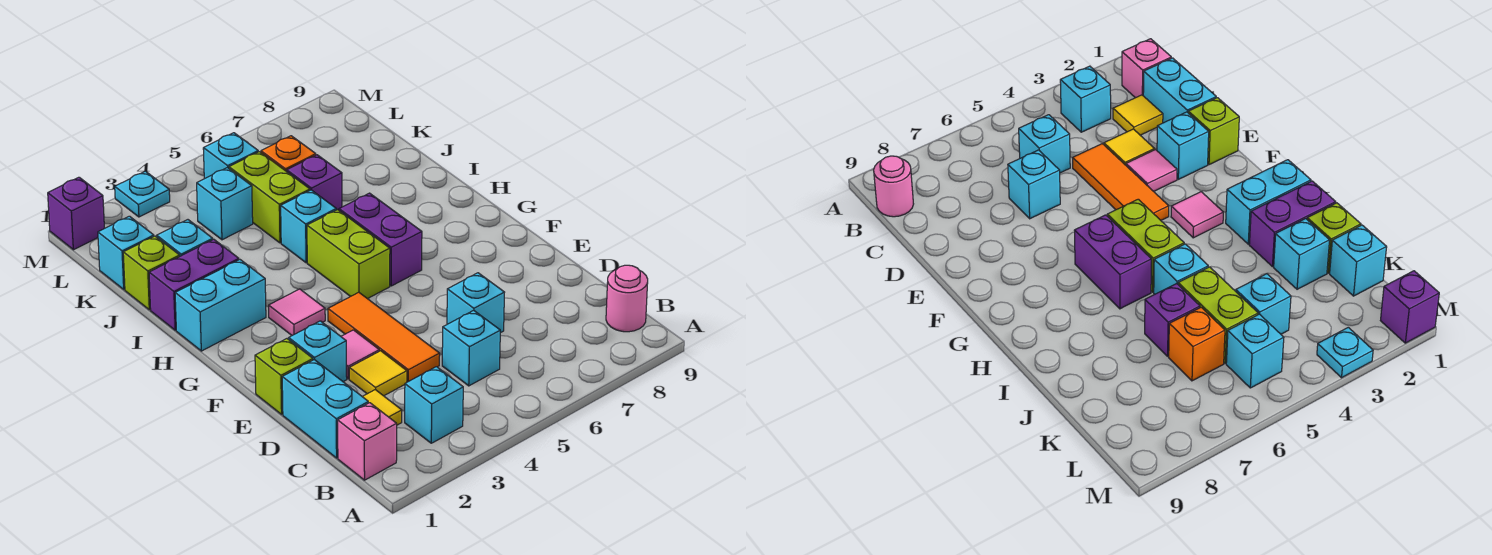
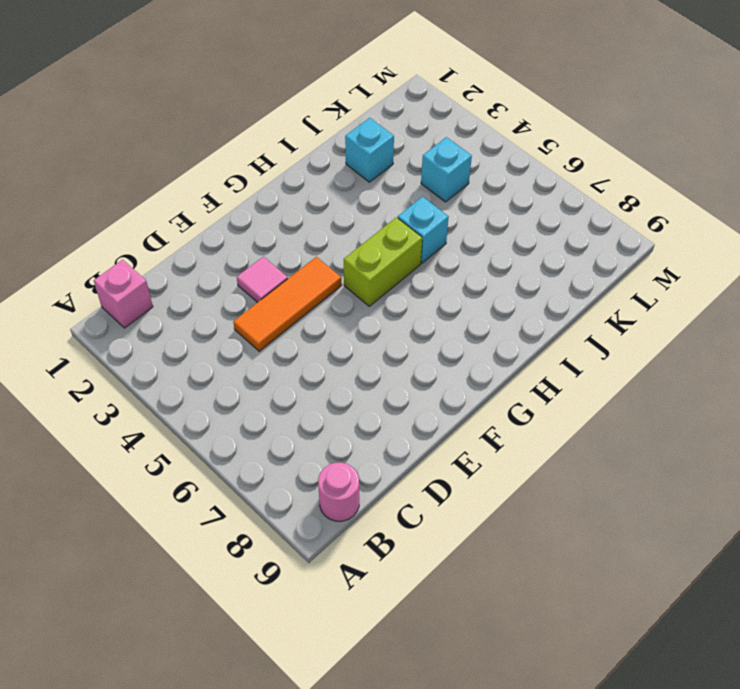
none -> cyan 1x1 brick [405,367,463,443]
none -> cyan 1x2 brick [282,360,368,458]
none -> yellow 1x1 tile [362,390,402,425]

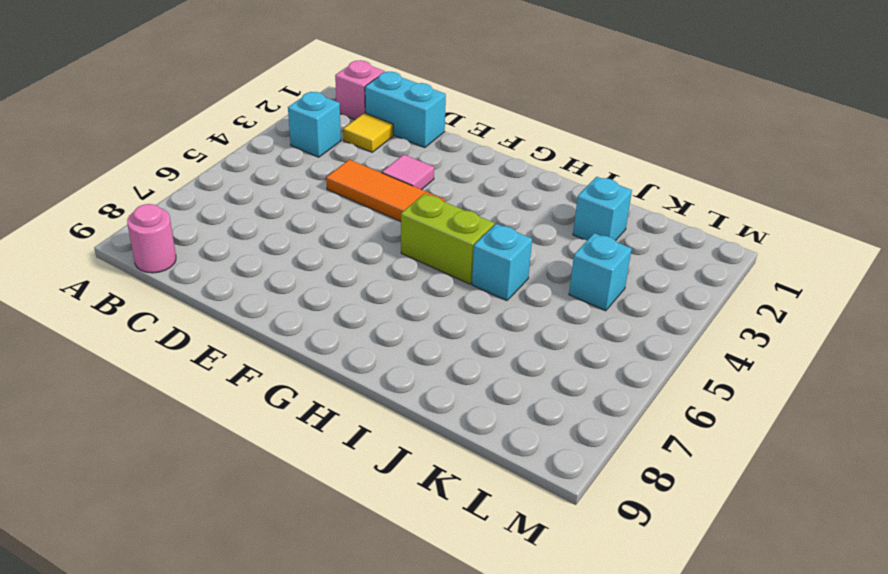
none -> cyan 1x1 brick [442,310,500,386]
none -> yellow 1x1 tile [349,351,407,396]
none -> cyan 1x1 brick [447,273,505,333]

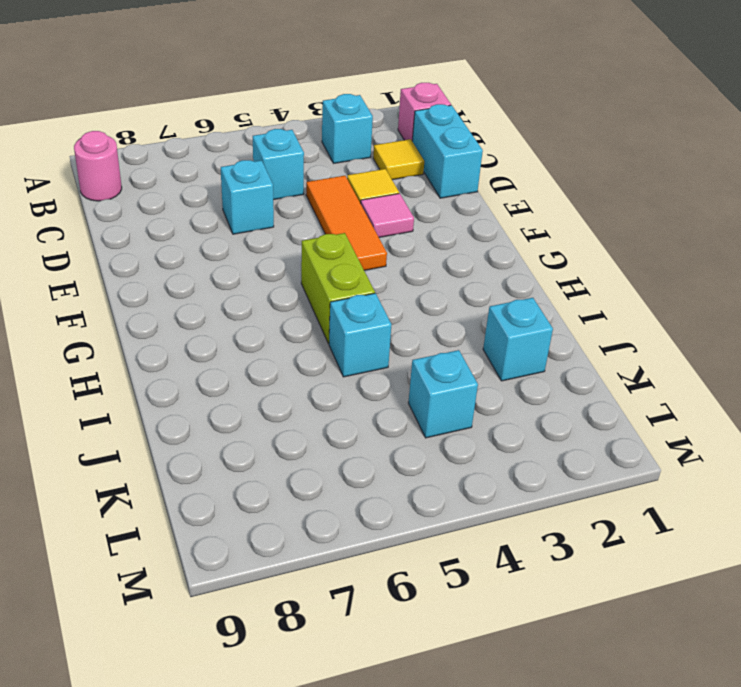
none -> lime 1x1 brick [255,339,313,414]
none -> cyan 1x1 brick [289,321,347,382]
none -> pink 1x1 tile [269,289,325,335]

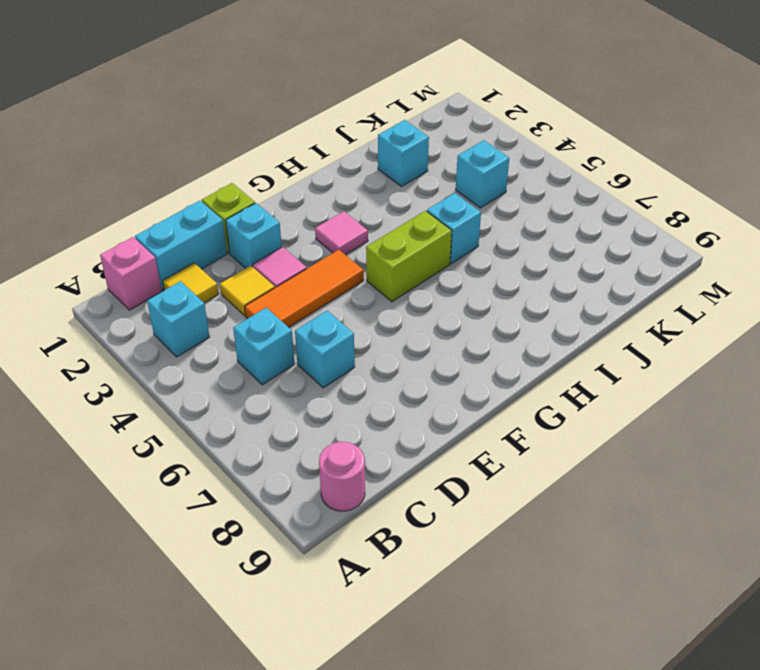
none -> purple 1x2 brick [339,193,422,286]
none -> cyan 1x2 brick [175,260,266,351]
none -> purple 1x2 brick [149,239,239,330]

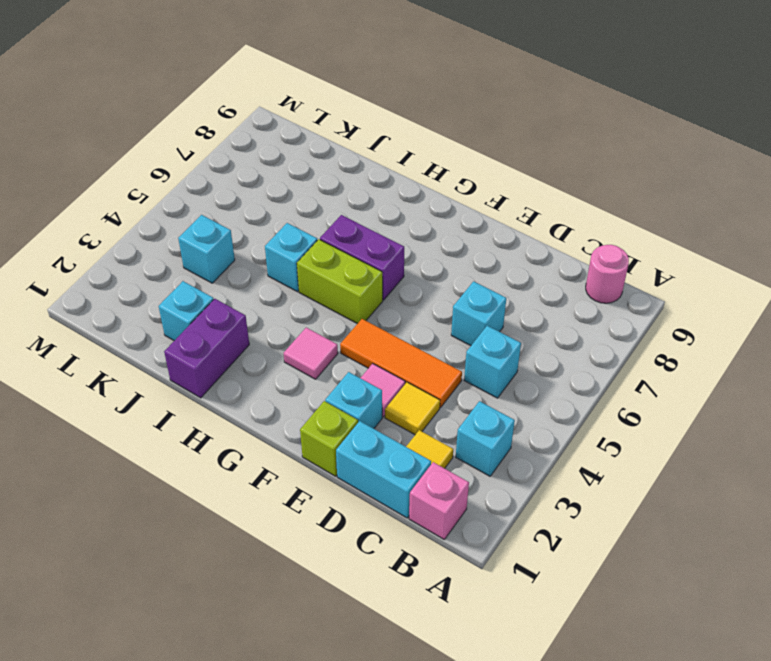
none -> cyan 1x2 brick [175,260,266,351]
none -> lime 1x1 brick [123,236,180,310]
none -> lime 1x2 brick [229,152,310,243]

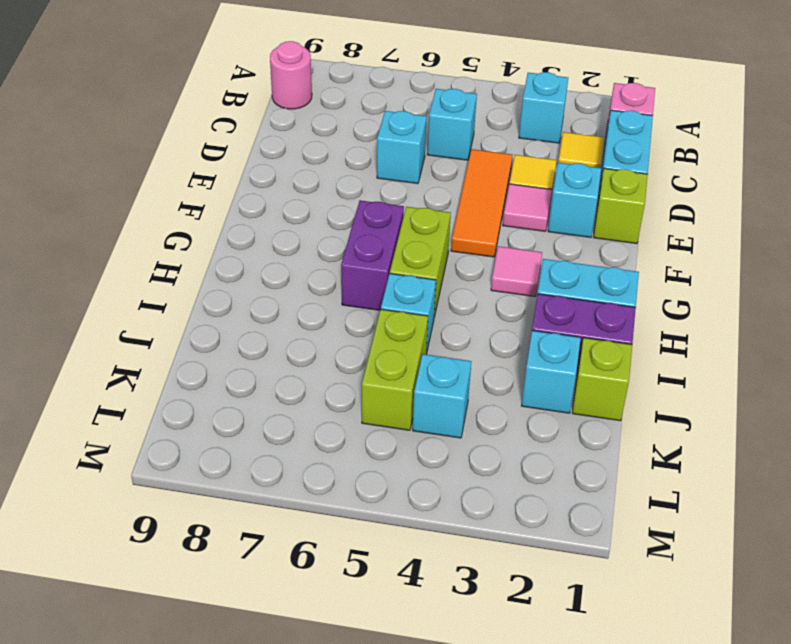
none -> purple 1x1 brick [287,155,342,210]
none -> cyan 1x1 brick [98,216,154,289]
none -> orange 1x1 brick [261,136,316,171]

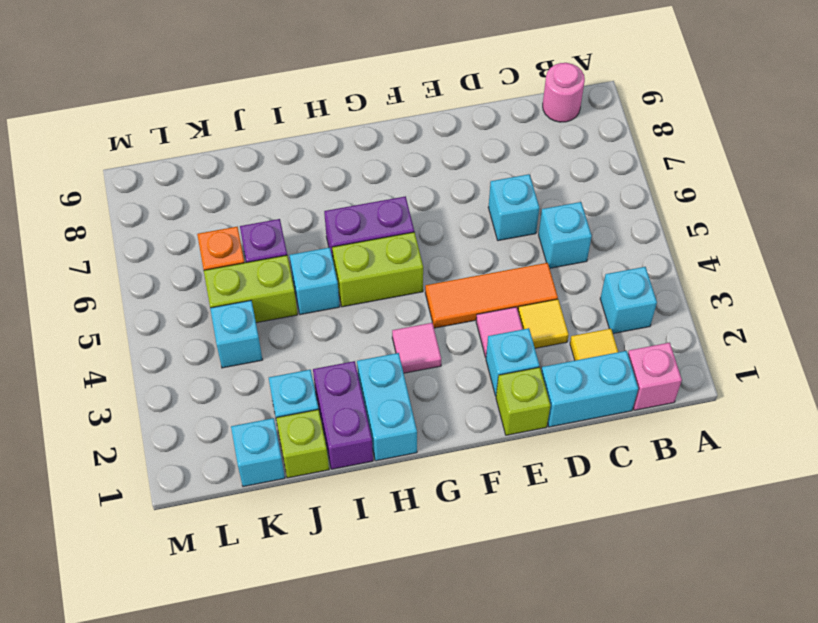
none -> cyan 1x1 brick [203,133,258,179]
none -> purple 1x1 brick [48,177,104,250]
none -> cyan 1x1 plate [115,171,170,217]

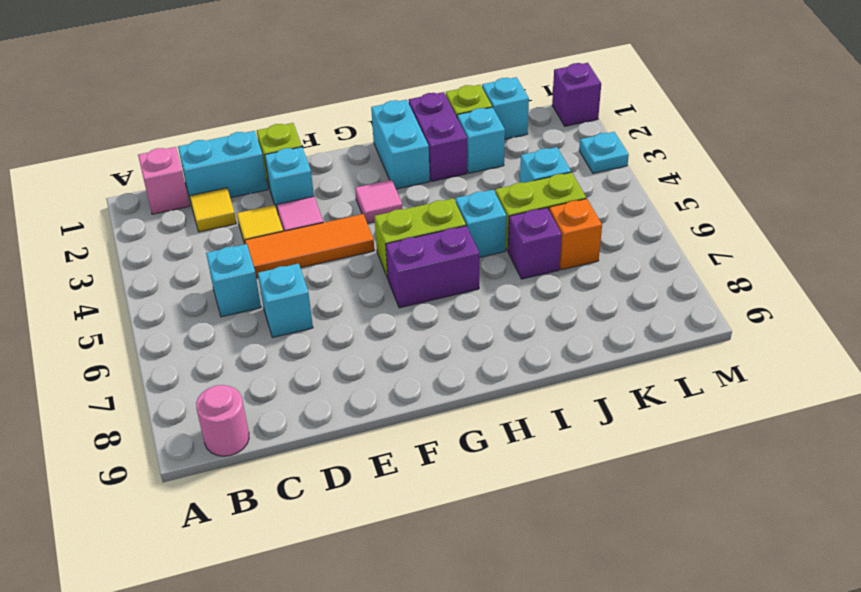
none -> cyan 1x1 brick [405,367,463,443]
none -> cyan 1x1 brick [203,133,258,179]

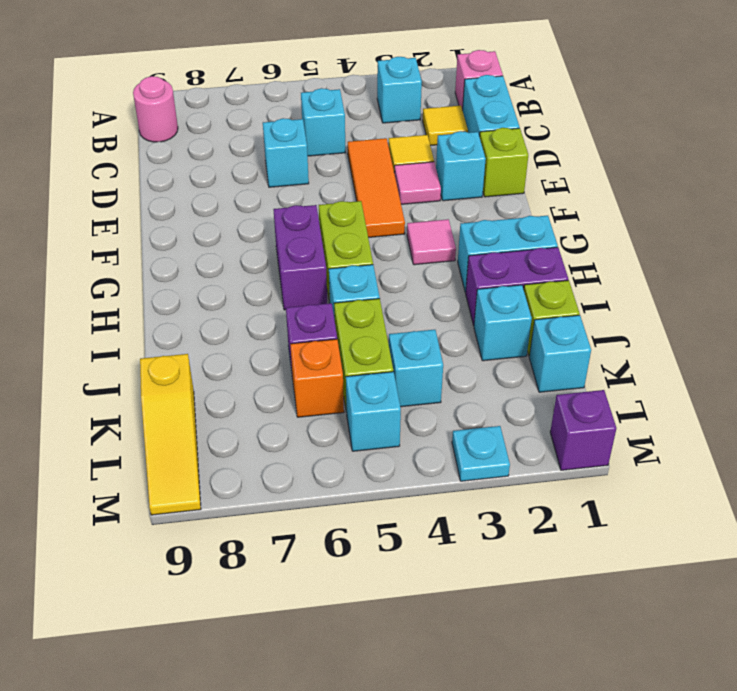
yellow 1x3 slope [140,354,201,515] -> none

